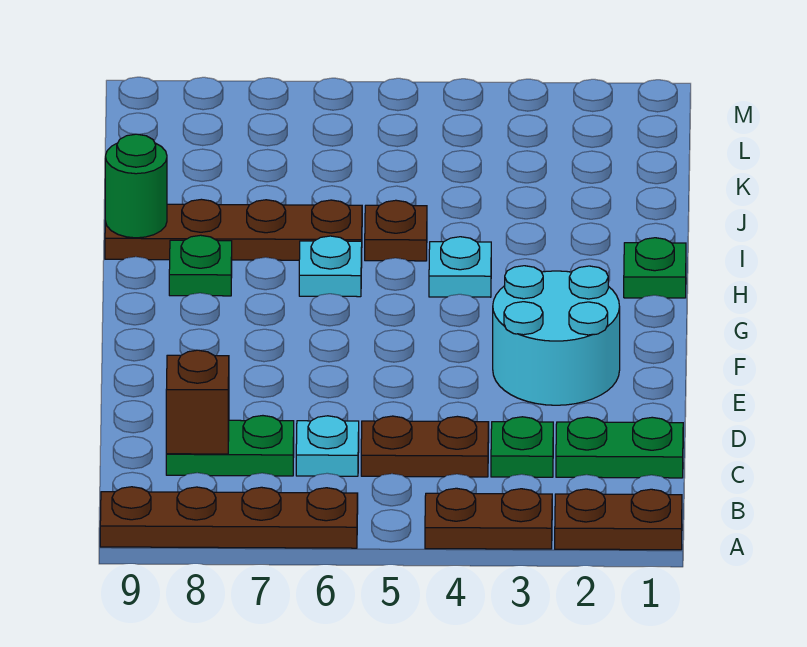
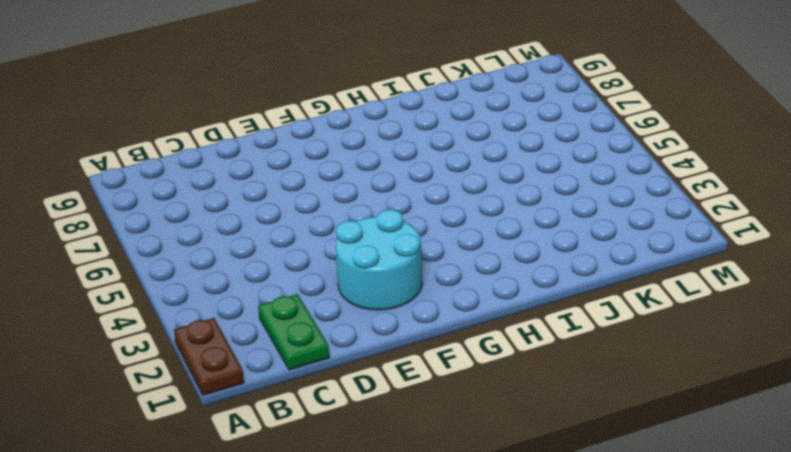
none -> brown 1x2 plate [425,488,552,549]
none -> brown 1x4 plate [100,487,358,548]
none -> green 1x1 plate [491,417,553,477]

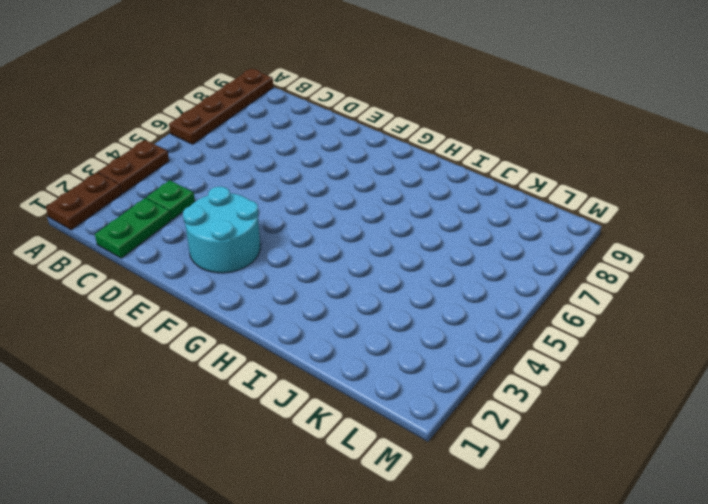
none -> brown 1x2 plate [361,416,489,477]
none -> cyan 1x1 plate [296,416,359,476]
none -> green 1x2 plate [166,416,294,476]

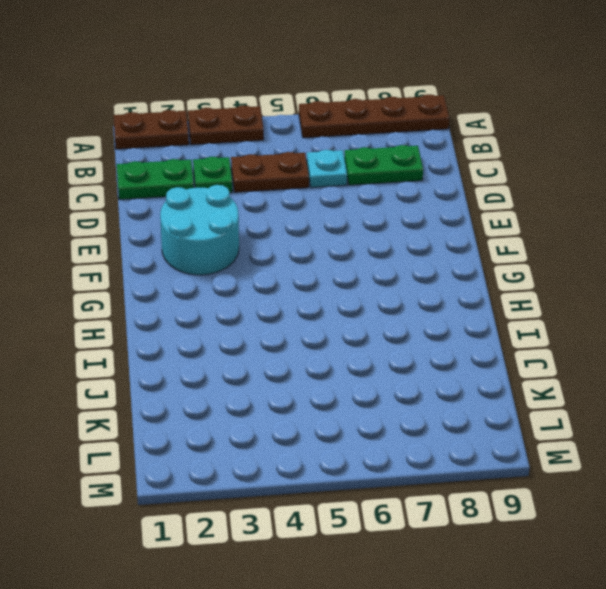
none -> green 1x1 plate [624,238,686,298]
none -> cyan 1x1 plate [429,237,491,297]
none -> cyan 1x1 plate [299,236,362,297]

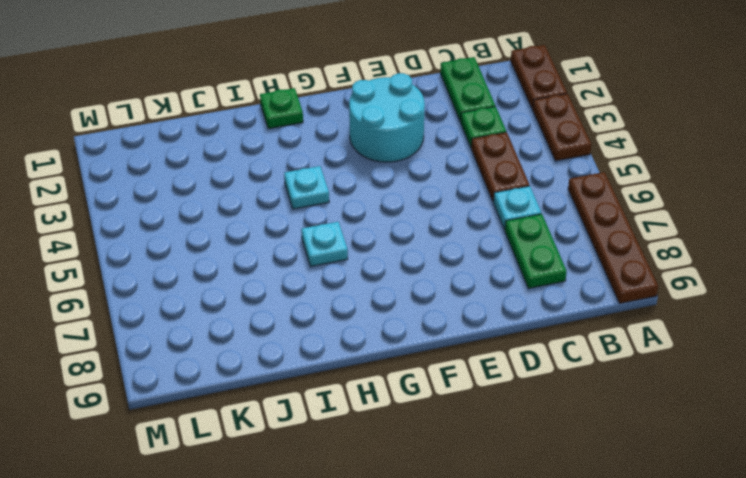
none -> green 1x1 plate [169,235,232,296]
none -> brown 1x1 plate [365,200,427,261]
none -> brown 1x4 plate [105,199,362,260]

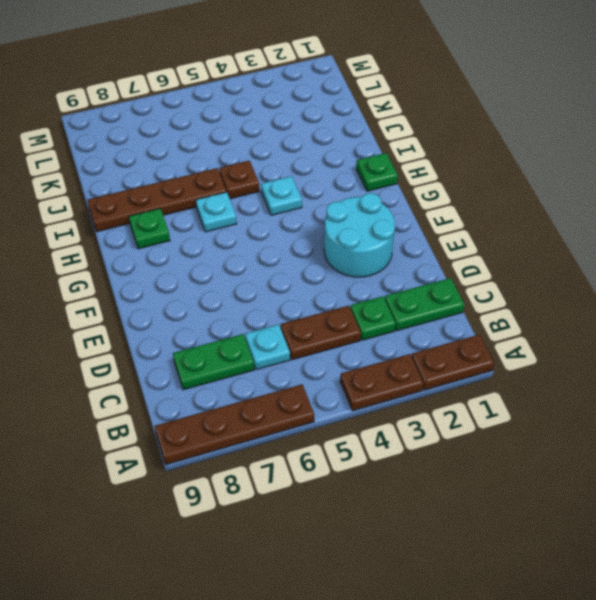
none -> brown 1x1 brick [166,350,229,454]
none -> green 1x1 round brick [105,134,167,238]

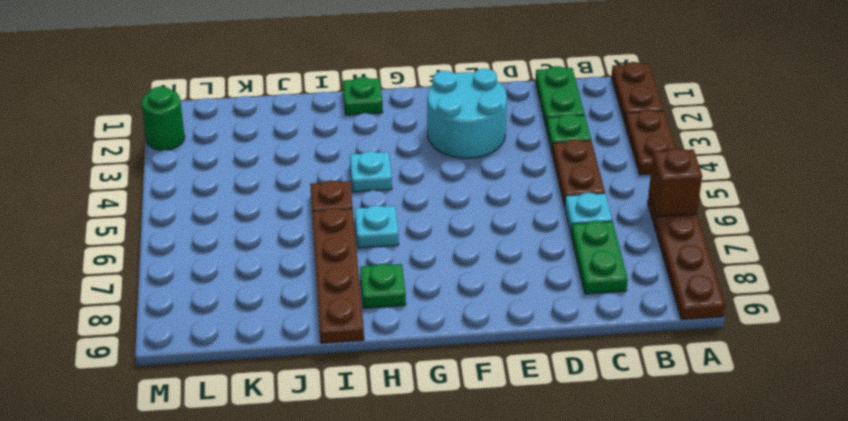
brown 1x1 brick [649,148,702,217] -> brown 1x1 brick moved to [166,350,229,454]
green 1x1 round brick [141,86,185,150] -> green 1x1 round brick moved to [105,134,167,238]

